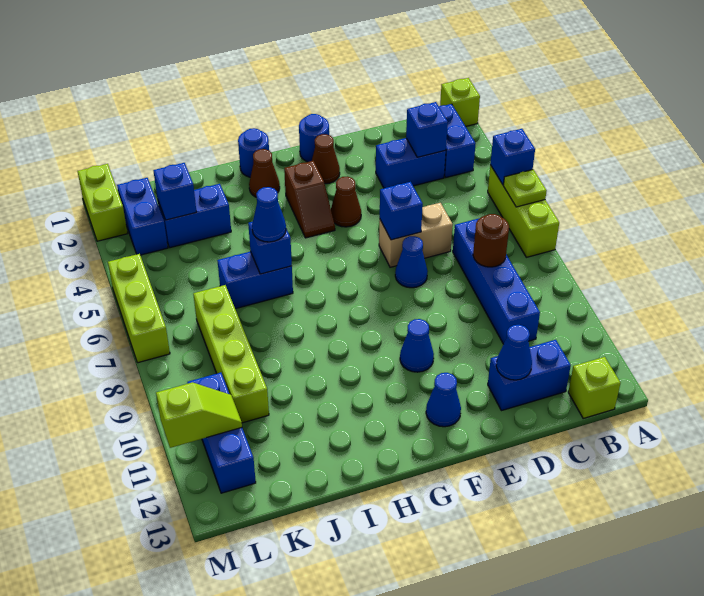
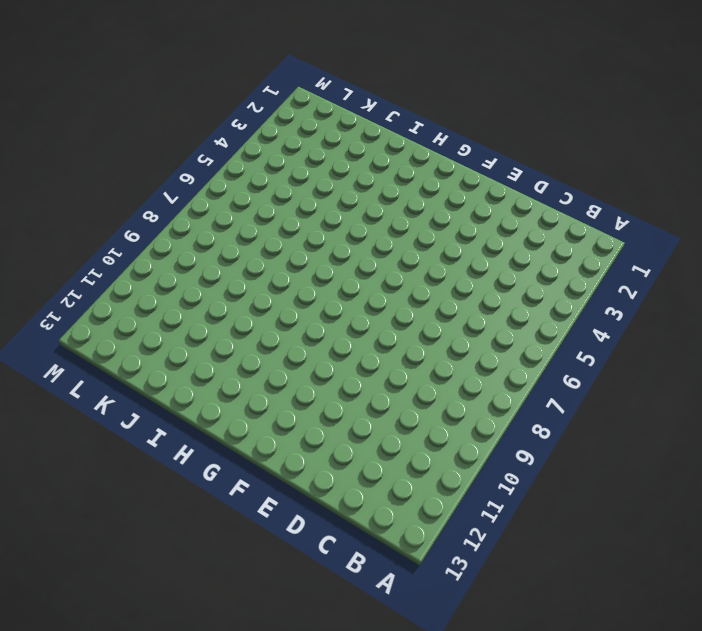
none -> lime 1x1 brick [440,78,480,126]
none -> lime 1x3 brick [488,165,559,257]
none -> blue 1x2 brick [439,104,476,178]
none -> lime 1x1 brick [568,357,621,418]

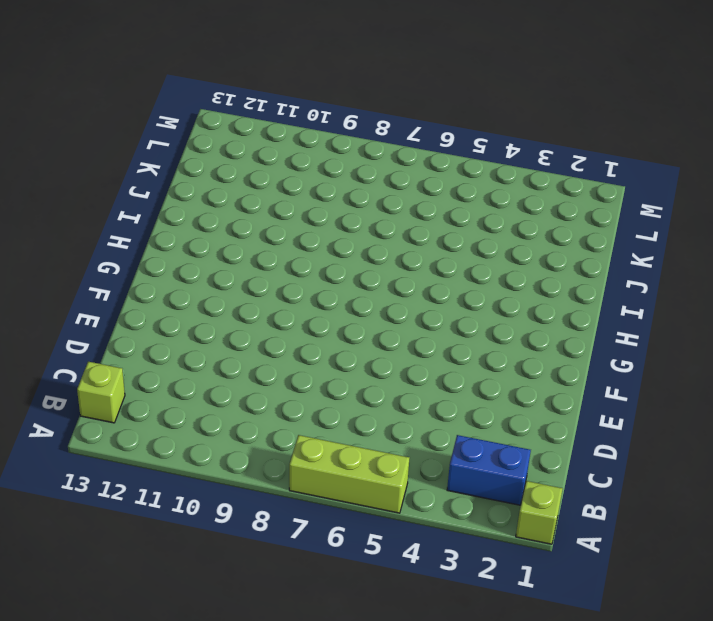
none -> blue 1x2 brick [376,138,446,188]
none -> blue 1x4 brick [453,218,540,344]
none -> blue 1x2 brick [488,340,571,411]
none -> tan 1x2 brick [379,203,453,267]

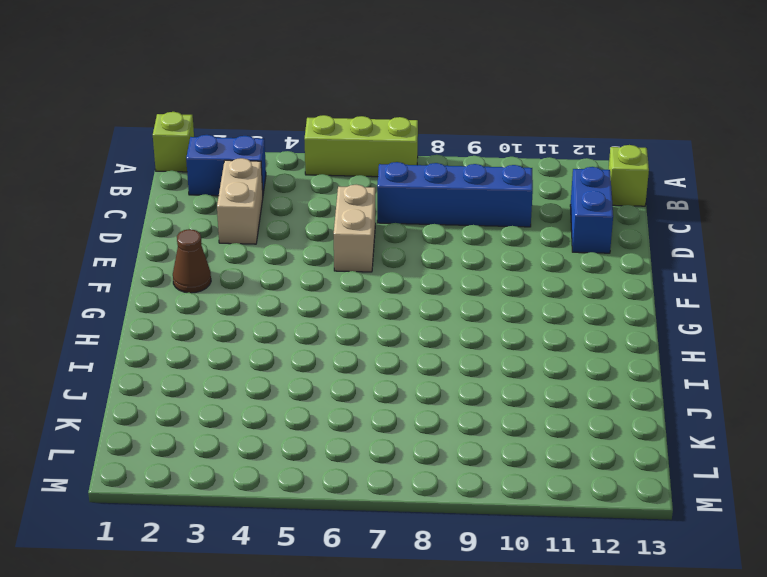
tan 1x2 brick [217,158,263,244] -> blue 1x2 brick [376,138,446,188]
none -> blue 1x1 cone [395,236,428,288]
none -> blue 1x1 round brick [299,114,329,162]
none -> brown 1x1 cone [331,176,361,227]
none -> blue 1x1 cone [400,319,434,372]

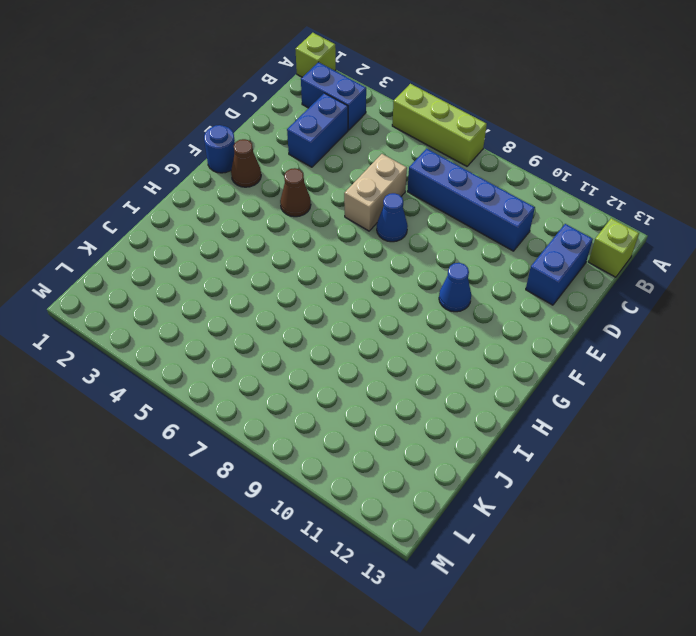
none -> blue 1x1 cone [426,373,461,427]
none -> brown 1x2 slope [284,161,335,238]
none -> blue 1x1 round brick [238,128,269,177]
none -> brown 1x1 cone [249,149,280,197]

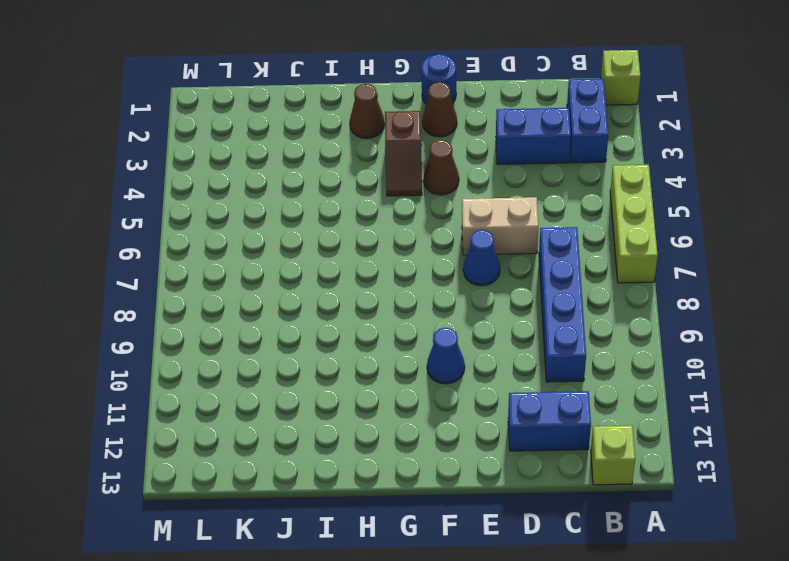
none -> blue 1x1 cone [426,373,461,427]
none -> blue 1x1 round brick [238,128,269,177]
none -> blue 1x2 brick [217,252,293,309]
none -> blue 1x2 brick [158,184,231,248]

